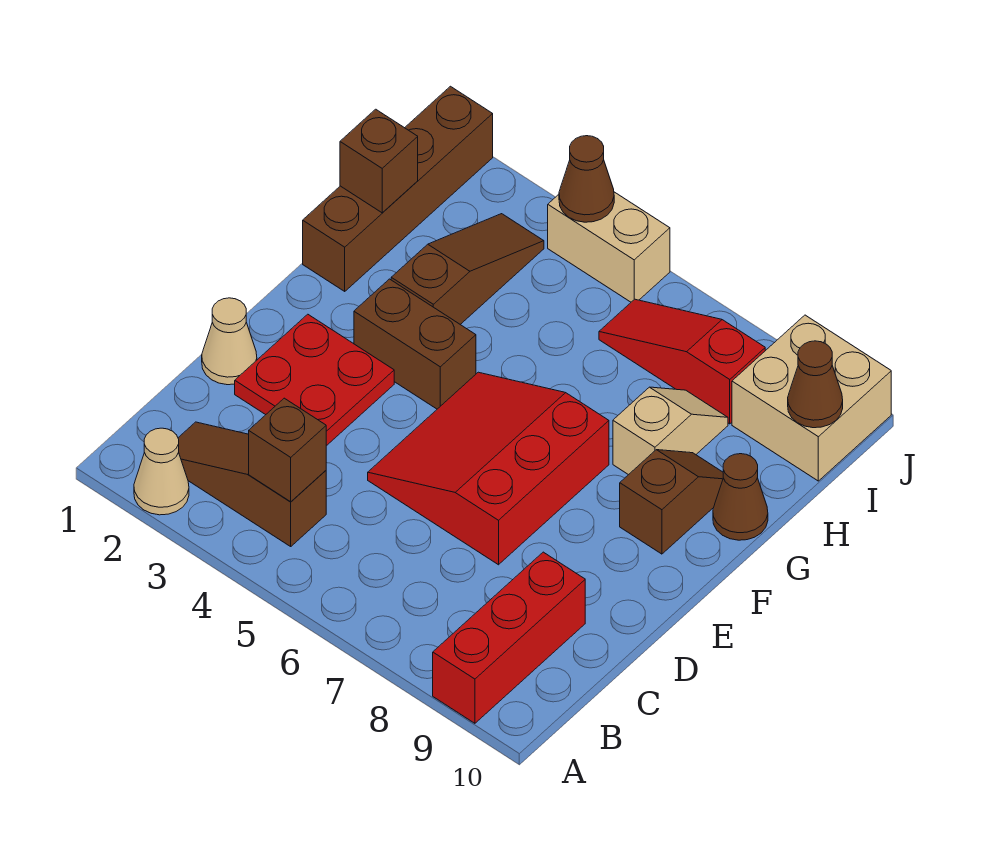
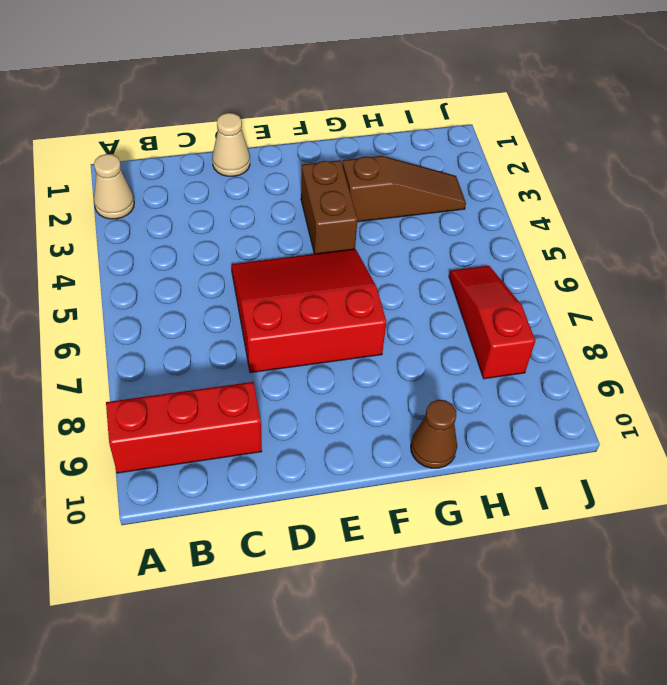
none -> brown 1x3 slope [178,422,326,546]
none -> red 2x2 plate [235,314,394,446]
none -> brown 1x2 slope [620,450,723,554]

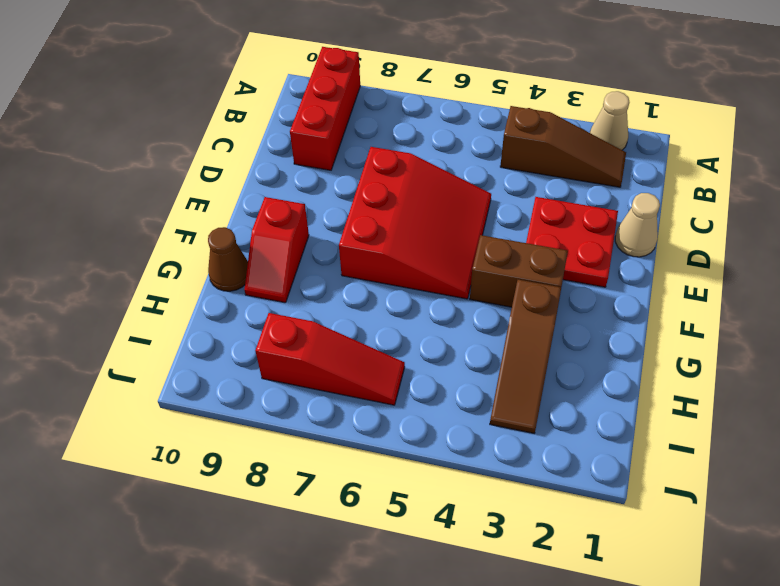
red 1x2 slope [244,197,309,303] -> brown 1x2 slope [620,450,723,554]
none -> brown 1x4 brick [303,86,493,291]
none -> tan 1x2 slope [613,387,728,475]
none -> tan 2x2 brick [732,315,891,481]

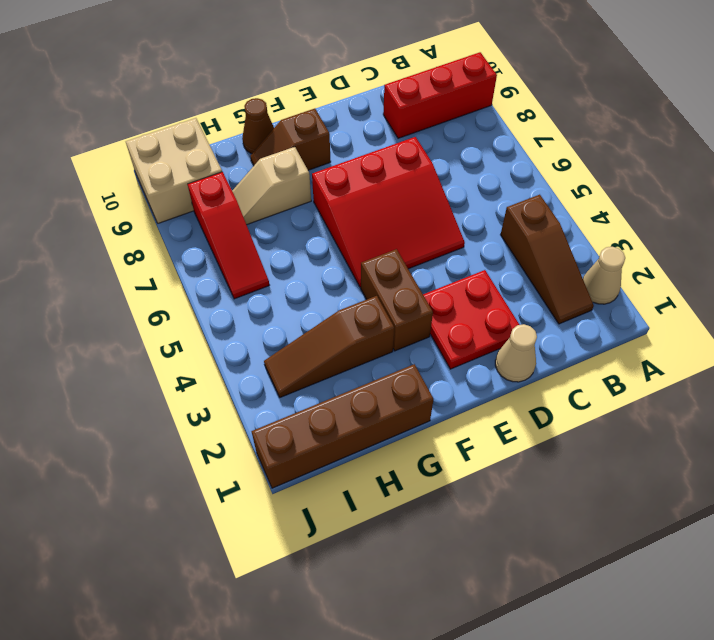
none -> tan 1x2 brick [548,192,670,302]
none -> brown 1x1 brick [249,398,326,502]
none -> brown 1x1 brick [340,109,418,213]

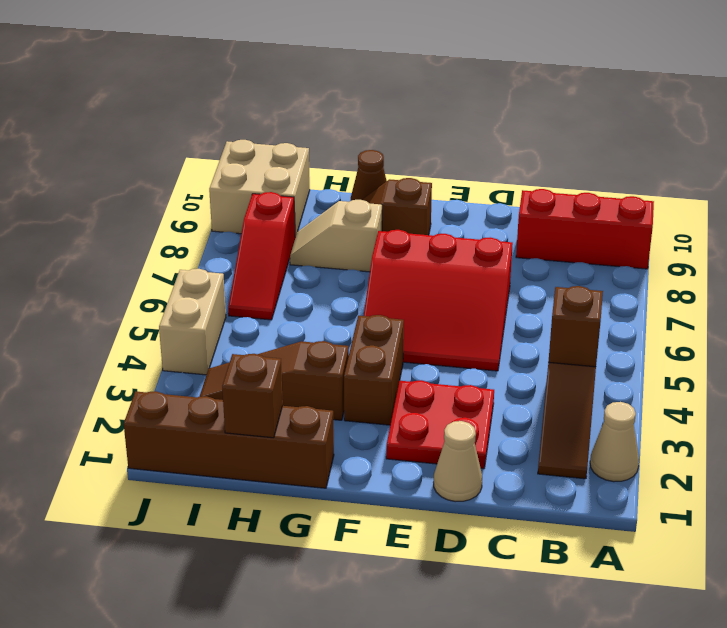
none -> brown 1x1 cone [788,341,843,428]
none -> brown 1x1 cone [559,136,614,222]

